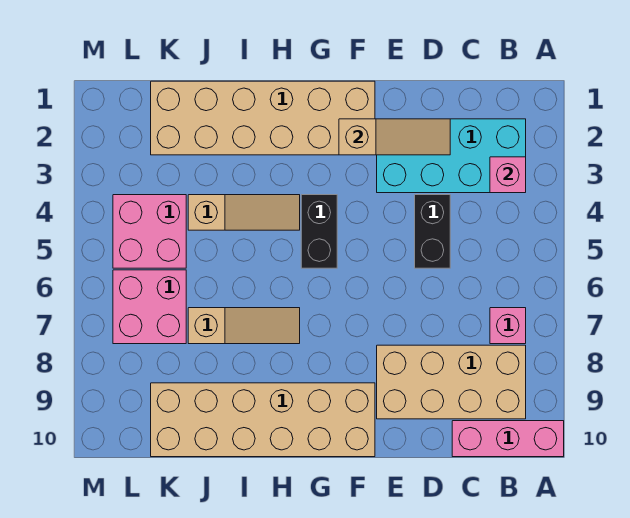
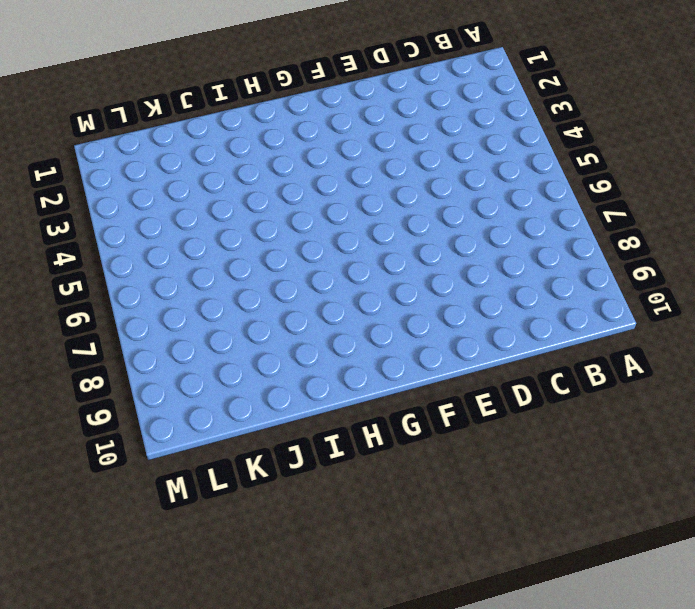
none -> pink 1x3 brick [452,421,564,457]
none -> cyan 2x4 brick [377,119,526,193]
none -> pink 1x1 brick [490,308,526,344]

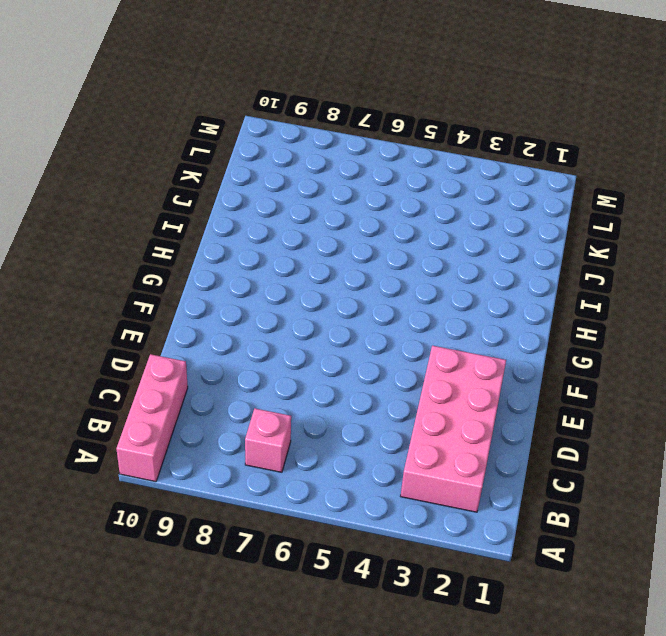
pink 2x4 brick [401,346,506,512] -> cyan 2x4 brick [377,119,526,193]
none -> tan 2x4 brick [377,345,526,419]
none -> black 1x2 brick [415,195,450,268]
none -> tan 2x6 brick [151,81,375,155]

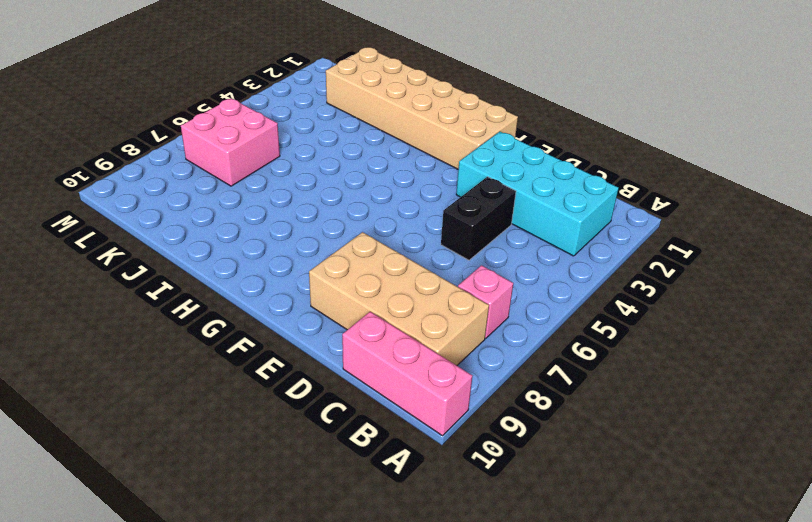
none -> tan 2x6 brick [151,383,375,457]
none -> black 1x2 brick [301,195,337,268]
none -> tan 1x3 slope [188,195,300,230]

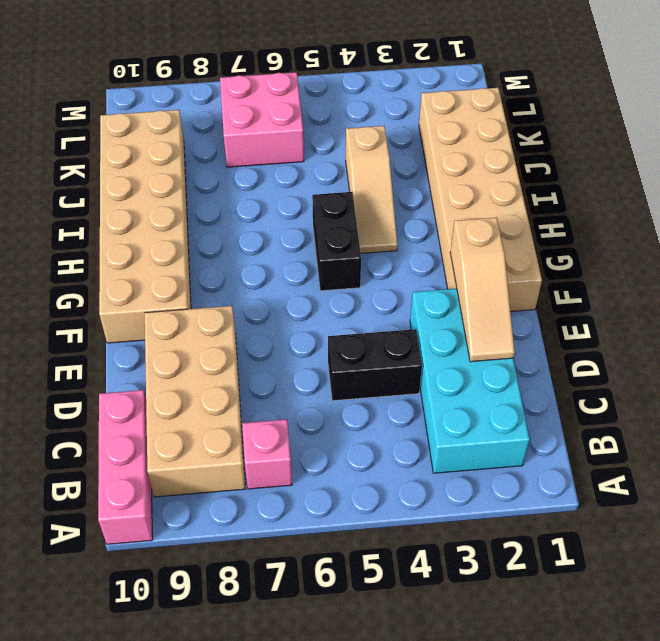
black 1x2 brick [312,192,361,291] -> black 1x2 brick turned to [301,195,337,268]
none -> tan 1x3 slope [188,308,300,344]
none -> pink 2x2 brick [113,195,186,268]
none -> pink 1x1 brick [490,157,526,193]

